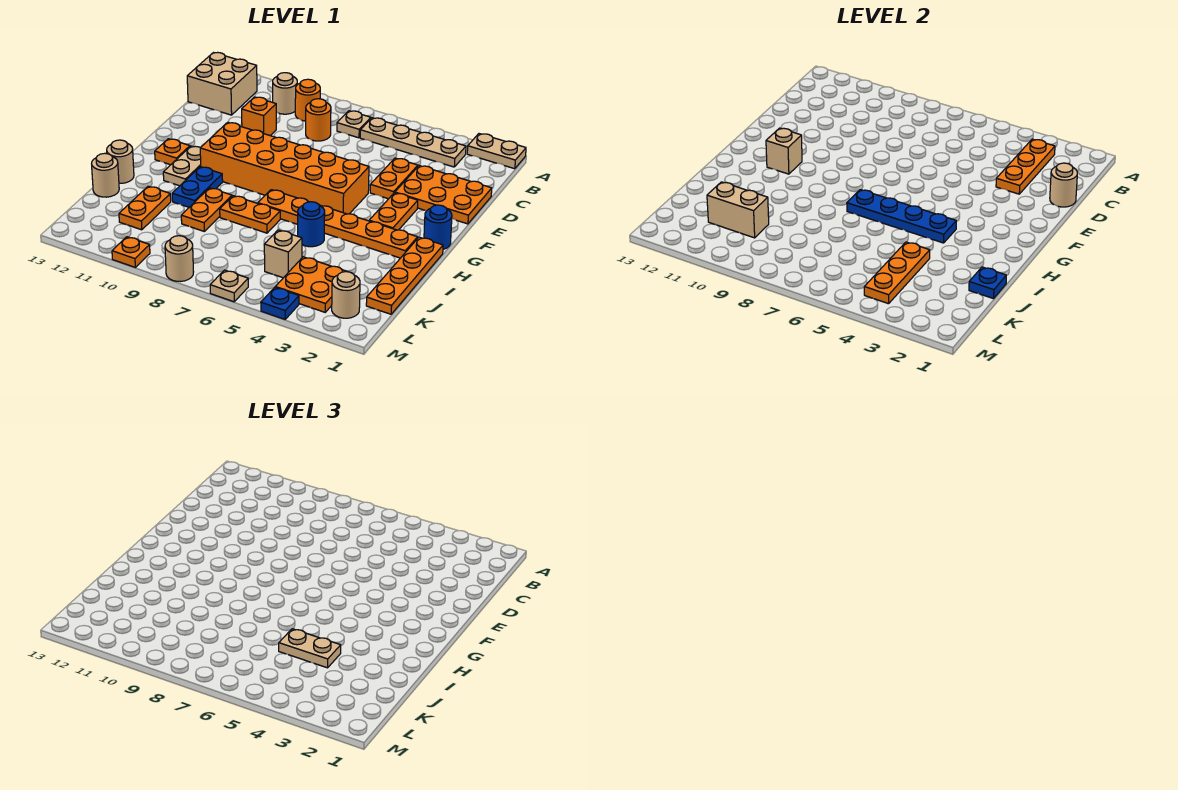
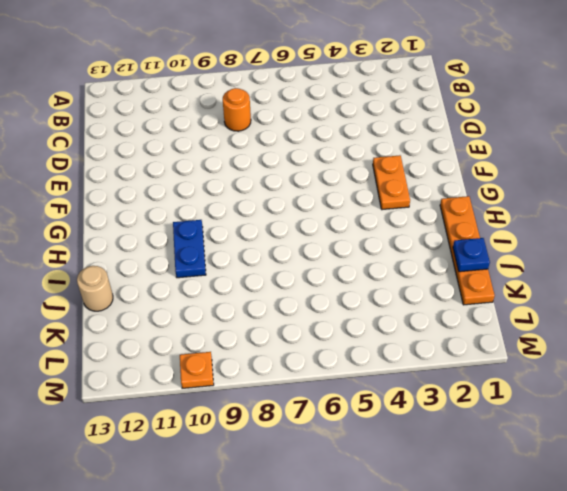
none -> tan 1x2 plate [467,134,526,169]
none -> tan 1x4 plate [360,118,466,167]
none -> tan 1x1 plate [337,111,371,138]
none -> orange 1x1 round brick [295,79,320,121]

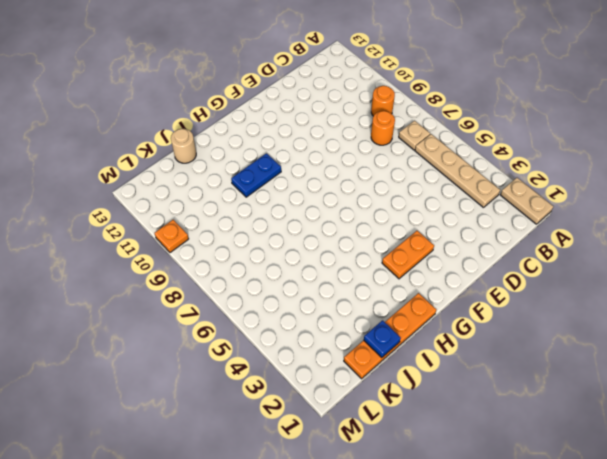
none -> tan 1x1 round brick [273,73,297,114]
none -> tan 2x2 brick [187,52,257,115]
none -> orange 2x3 plate [395,165,492,224]
none -> orange 1x2 plate [370,158,418,199]

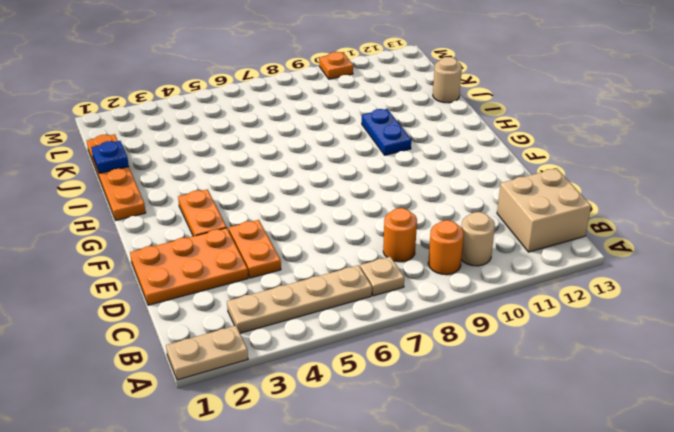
none -> orange 1x1 brick [242,97,276,136]
none -> orange 2x6 brick [200,122,369,214]
none -> blue 1x1 round brick [424,205,452,249]
none -> tan 1x2 plate [163,146,201,186]

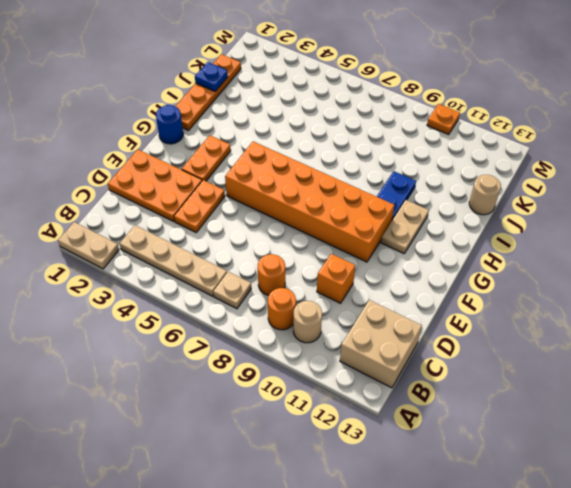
none -> orange 1x1 plate [155,139,190,165]
none -> orange 1x6 plate [258,190,418,258]
none -> blue 1x1 round brick [298,202,325,247]
none -> orange 1x2 plate [220,196,280,233]

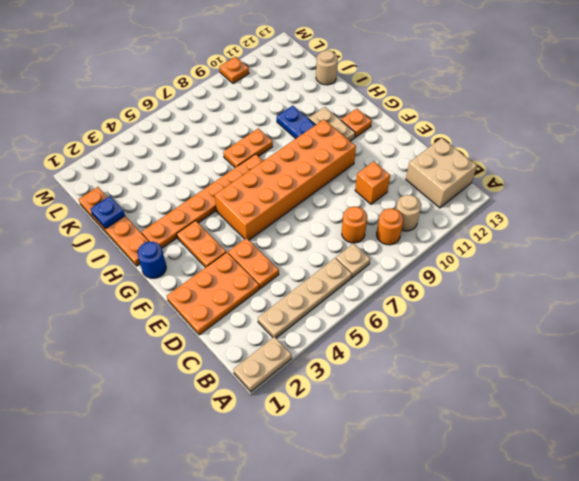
none -> blue 1x1 round brick [298,202,325,247]
none -> orange 1x2 plate [181,188,232,231]
none -> tan 1x1 round brick [107,140,134,183]
none -> orange 1x2 plate [119,186,171,230]

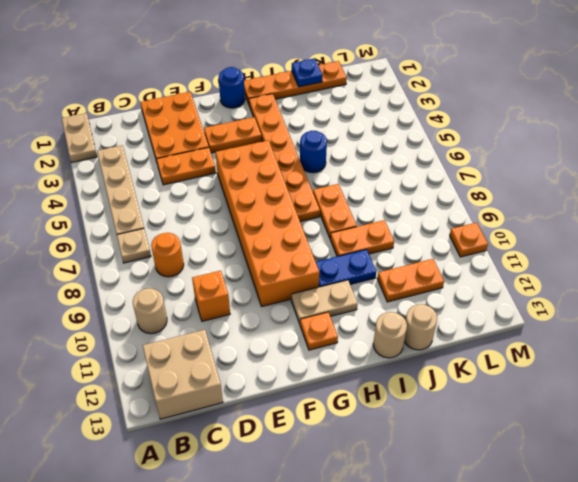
none -> orange 1x1 round brick [295,79,320,121]
none -> orange 2x2 plate [275,257,347,312]
none -> tan 1x1 brick [264,230,302,278]
none -> tan 1x1 round brick [332,272,360,318]

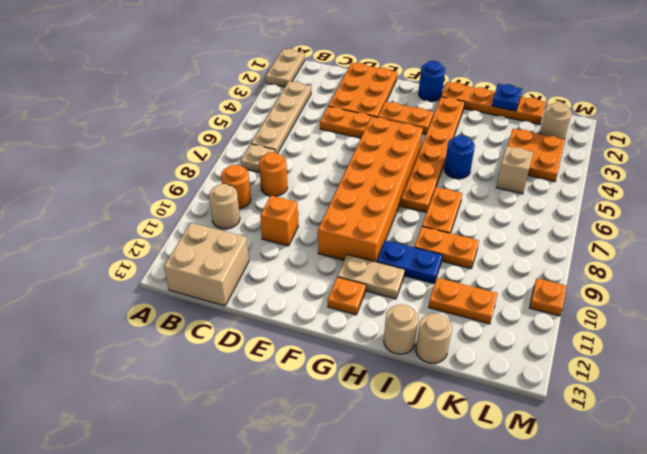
none -> blue 1x1 plate [261,287,299,319]
none -> tan 1x1 plate [210,270,248,302]
none -> tan 1x1 round brick [165,236,193,281]
none -> orange 1x3 plate [996,139,1055,194]

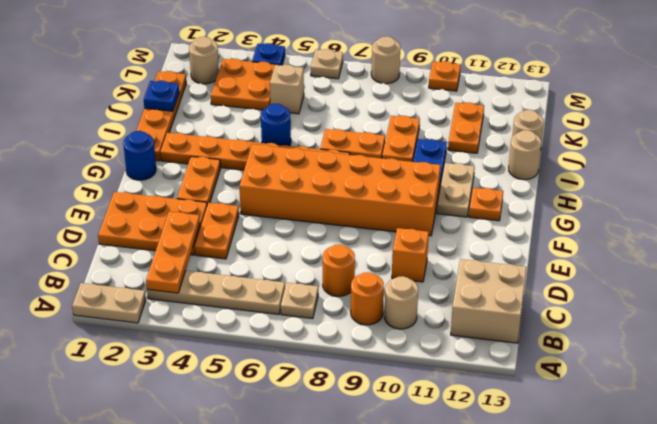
none -> tan 1x1 round brick [1050,163,1077,207]
none -> tan 1x1 brick [766,128,802,174]
none -> blue 1x4 plate [847,190,956,243]
none -> orange 1x3 plate [864,242,930,304]

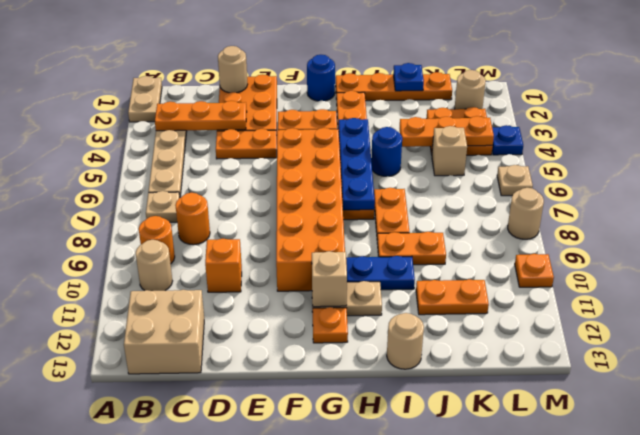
none -> tan 1x1 round brick [92,153,119,197]
none -> tan 1x2 brick [707,182,769,238]
none -> tan 1x2 plate [279,629,341,668]

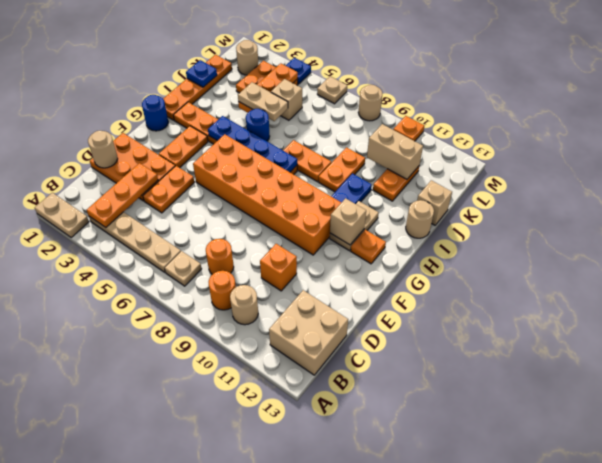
tan 1x1 brick [417,180,452,225] -> tan 1x1 round brick [92,153,119,197]

